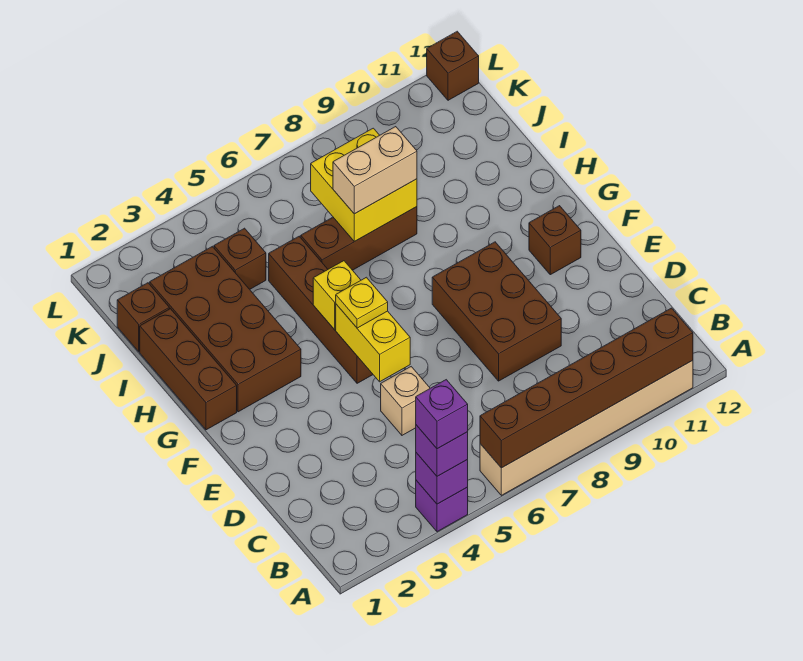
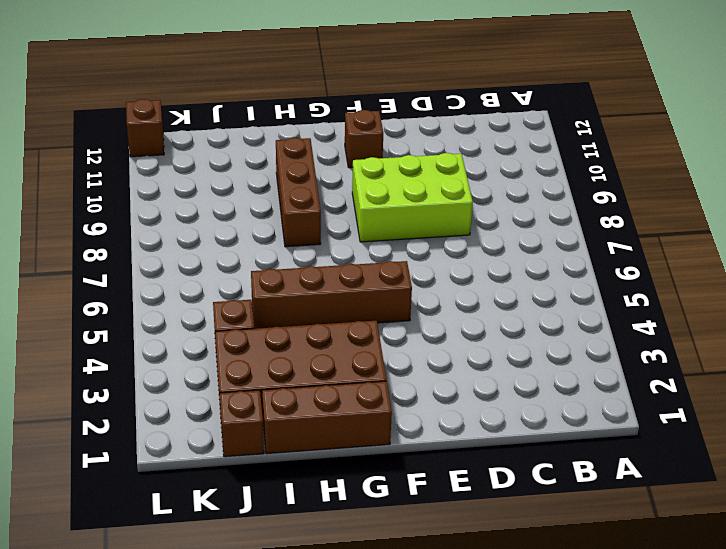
lime 2x3 brick [352,153,473,242] -> brown 2x3 brick [432,242,561,381]
brown 1x3 brick [276,137,321,247] -> brown 1x3 brick moved to [301,207,417,270]
none -> purple 1x1 brick [416,480,468,532]
none -> tan 1x6 brick [480,361,693,495]
none -> tan 1x1 brick [381,367,430,435]

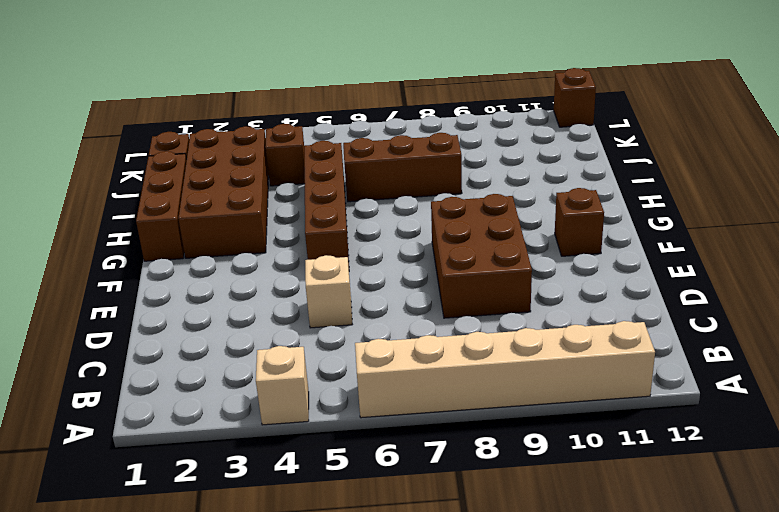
tan 1x1 brick [256,346,309,425] -> purple 1x1 brick [416,480,468,532]
none -> purple 1x1 brick [416,453,468,504]
none -> brown 1x6 brick [480,308,693,468]
none -> yellow 1x2 brick [336,304,410,382]

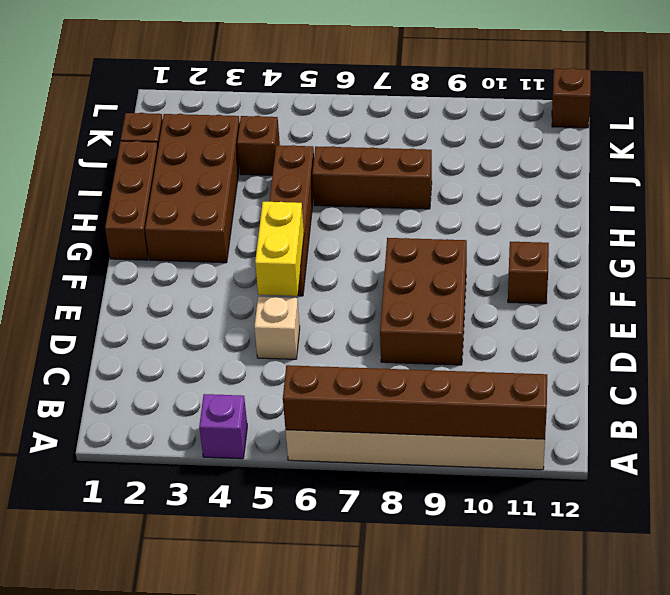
none -> purple 1x1 brick [416,453,468,504]
none -> yellow 1x1 brick [313,261,361,330]
none -> yellow 2x2 brick [311,128,417,242]

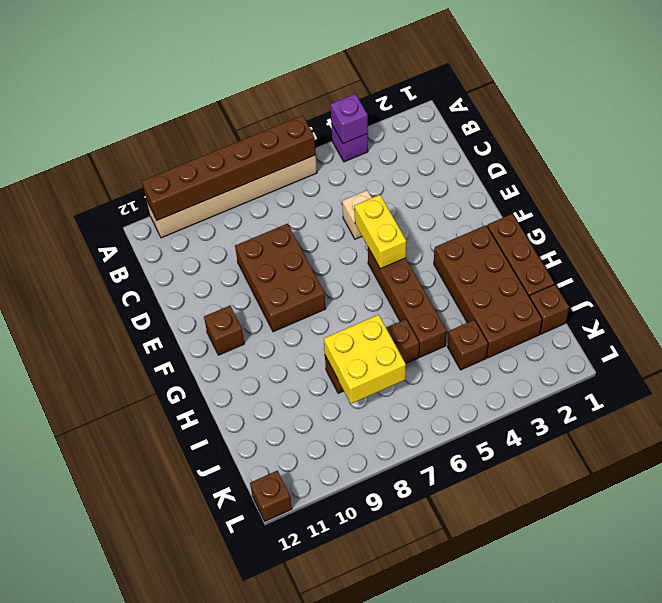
none -> yellow 1x1 brick [313,261,361,330]
none -> purple 1x1 brick [416,425,468,476]
none -> yellow 1x1 plate [336,277,388,328]

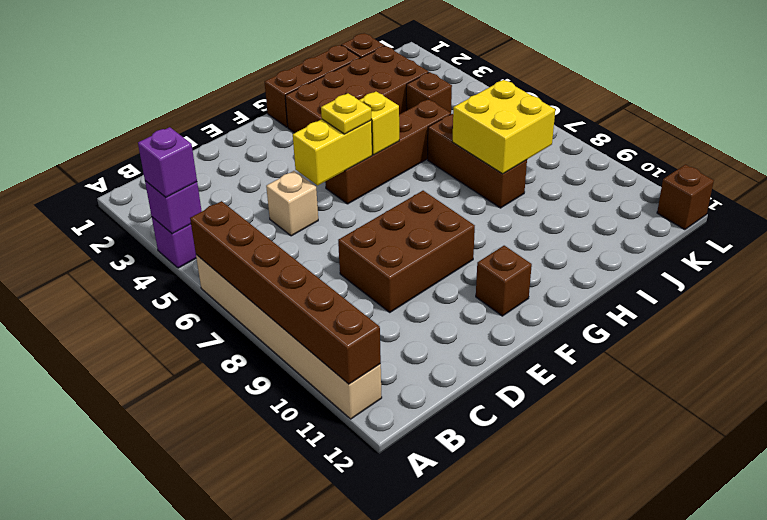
none -> tan 1x2 brick [333,127,417,214]
none -> purple 1x1 brick [416,380,468,449]

